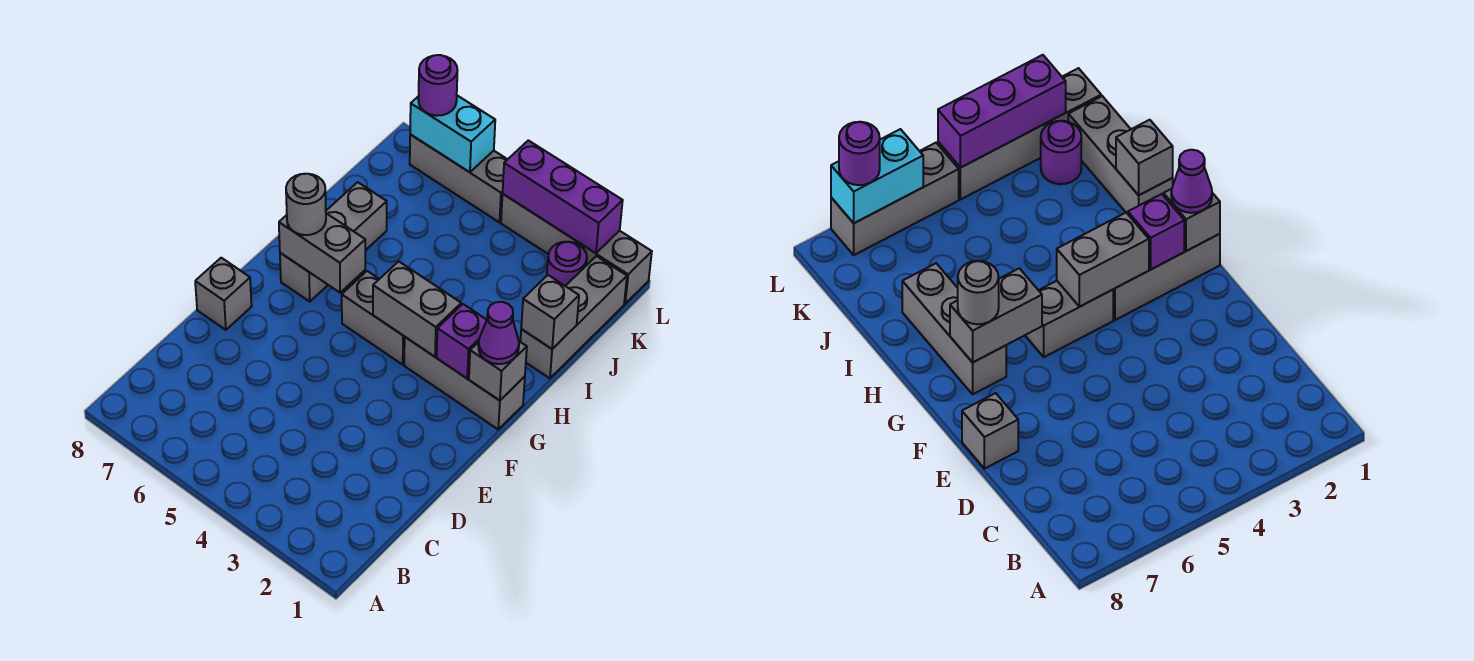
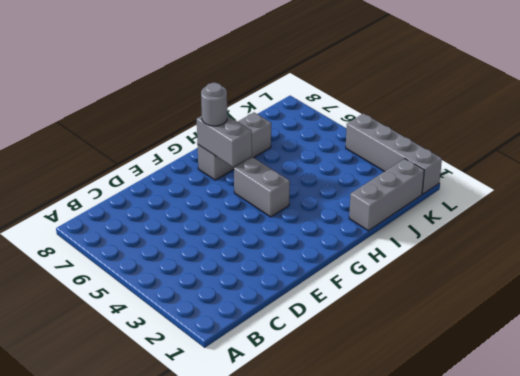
none -> grey 1x1 brick [195,258,252,330]
none -> grey 1x3 brick [404,337,525,429]
none -> purple 1x1 round brick [547,242,587,286]

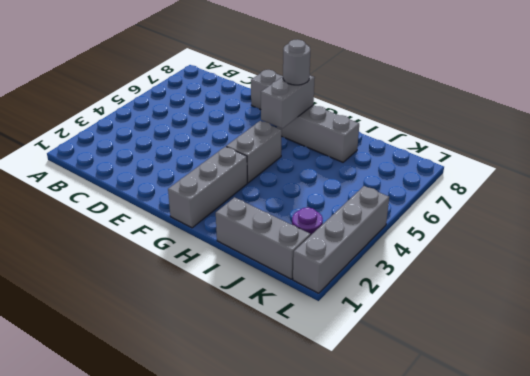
none -> grey 1x3 brick [410,135,508,222]
none -> grey 1x1 brick [469,341,527,400]
none -> purple 1x1 brick [437,304,487,378]

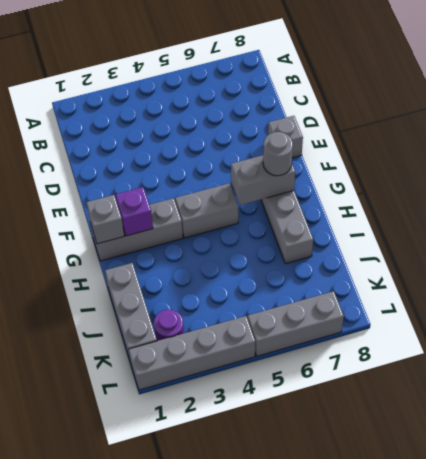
none -> grey 1x2 brick [373,261,461,357]
none -> grey 1x1 brick [521,275,579,349]
none -> purple 1x3 brick [503,140,623,253]

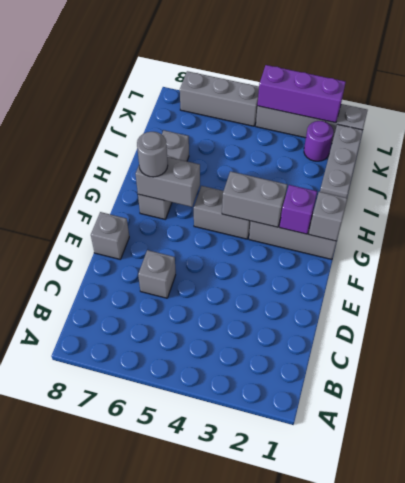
grey 1x1 brick [138,250,176,298] -> grey 1x1 brick moved to [521,275,579,349]
none -> cyan 1x2 brick [410,96,495,172]
none -> purple 1x1 cone [478,302,519,364]
none -> purple 1x1 round brick [418,55,457,116]

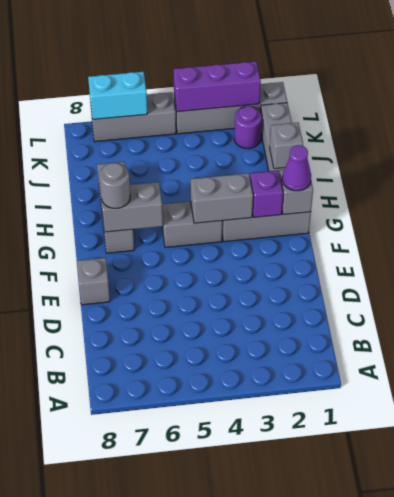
none -> purple 1x1 round brick [418,55,457,116]

